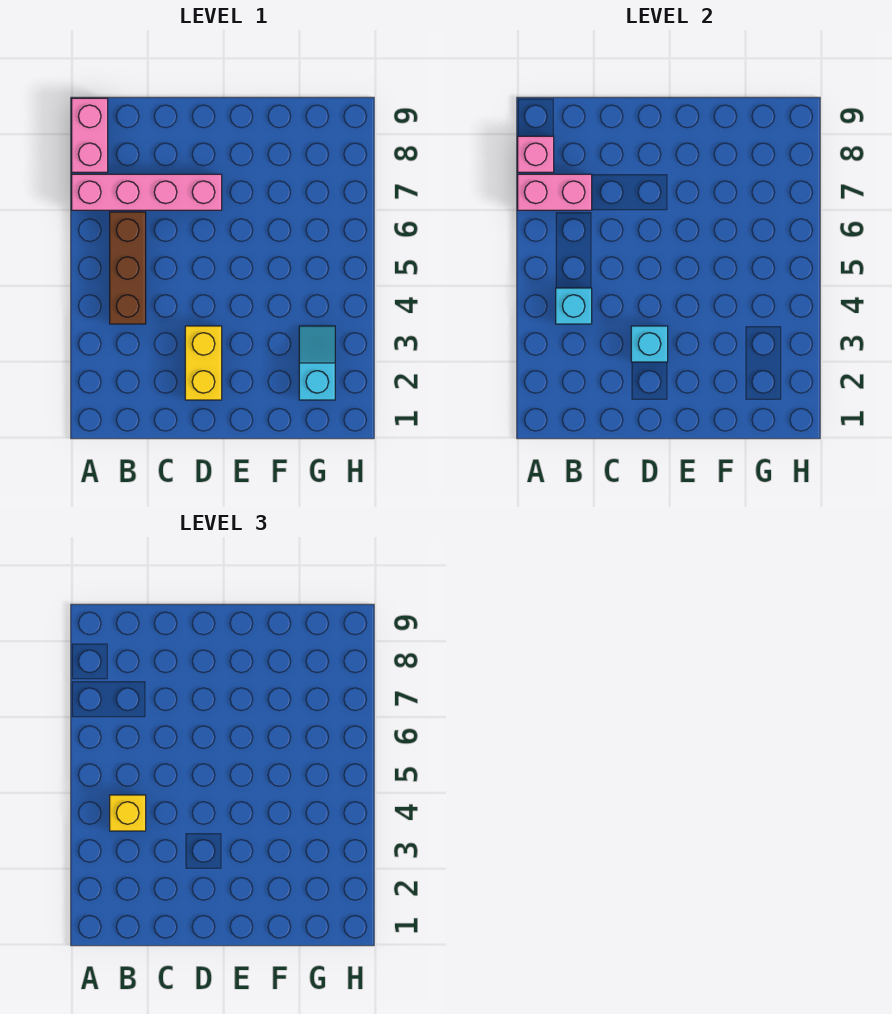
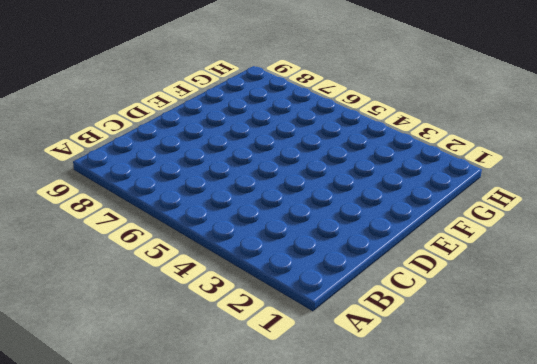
none -> pink 1x4 brick [72,174,222,210]
none -> pink 1x2 brick [72,98,108,172]

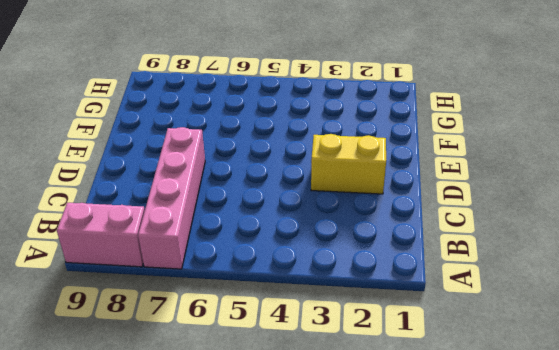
none -> brown 1x3 brick [110,212,146,324]
none -> cyan 1x2 slope [299,326,335,400]

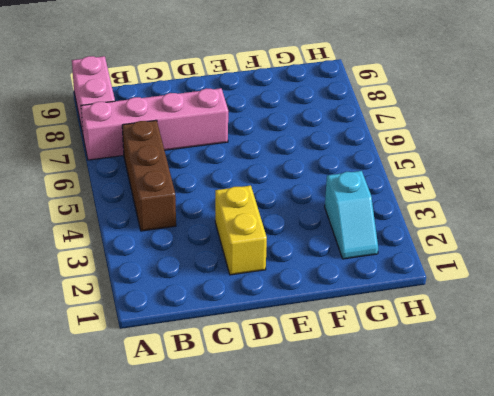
cyan 1x2 slope [325,171,378,259] -> cyan 1x2 slope turned to [299,326,335,400]
none -> pink 1x2 brick [518,174,592,210]
none -> pink 1x1 brick [518,136,554,172]

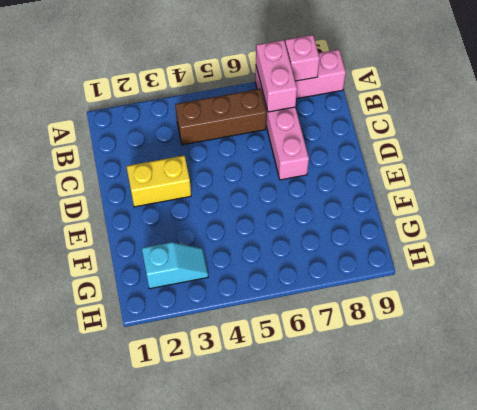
none -> cyan 1x1 brick [556,288,592,324]
none -> cyan 1x1 brick [631,326,668,362]

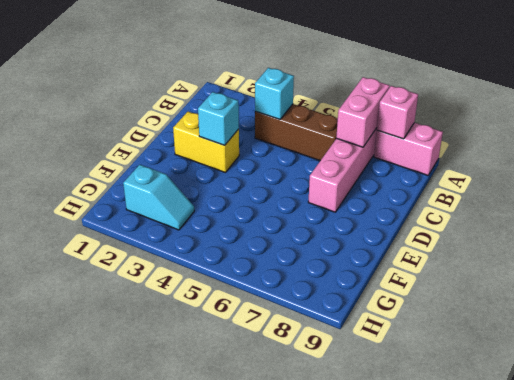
none -> yellow 1x1 brick [110,795,146,831]

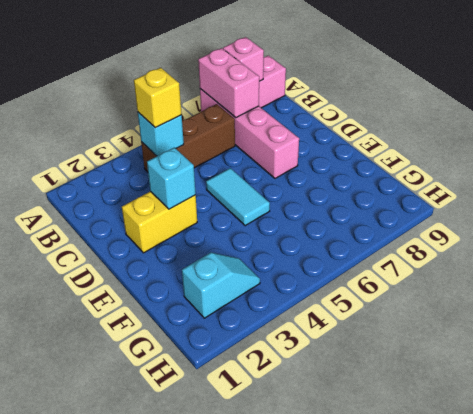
cyan 1x2 tile [206,168,270,226] -> none

